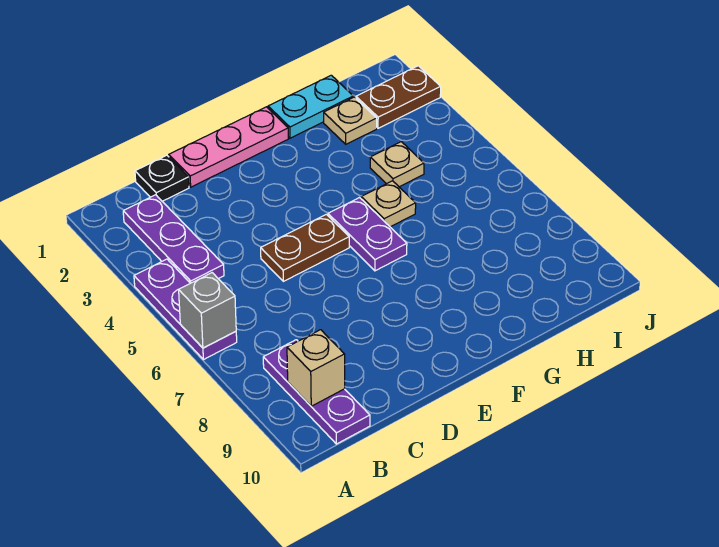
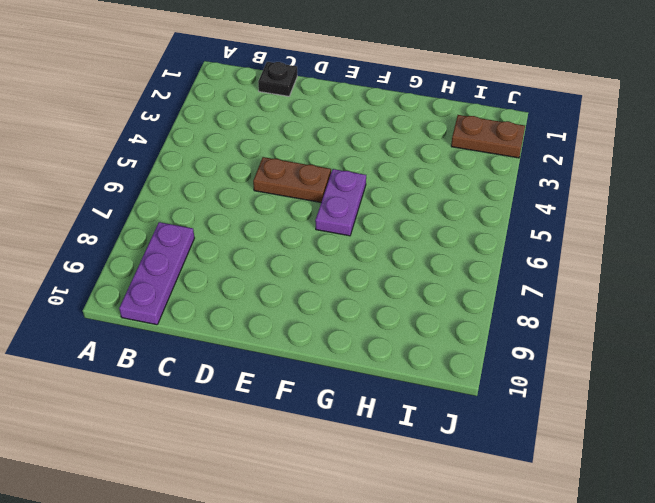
none -> purple 1x3 plate [134,259,237,360]
none -> purple 1x3 plate [123,195,224,283]
none -> pink 1x3 plate [169,107,288,187]

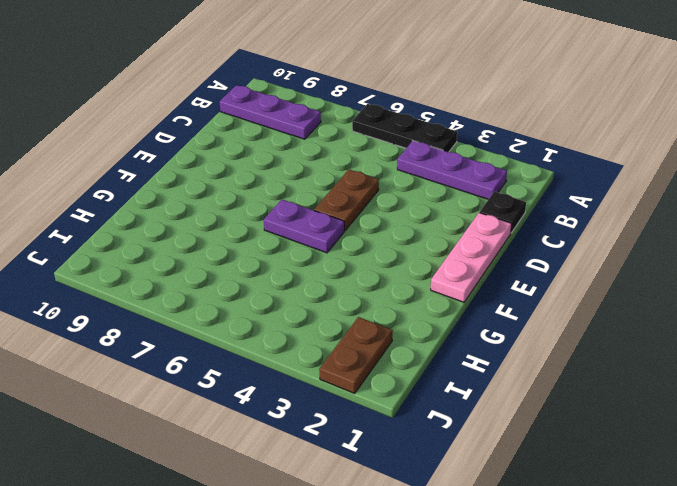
black 1x3 plate [352,104,457,152] -> purple 1x3 plate [134,259,237,360]
none -> cyan 1x2 plate [268,75,353,138]
none -> tan 1x1 plate [361,181,416,227]
none -> tan 1x1 plate [324,97,377,144]

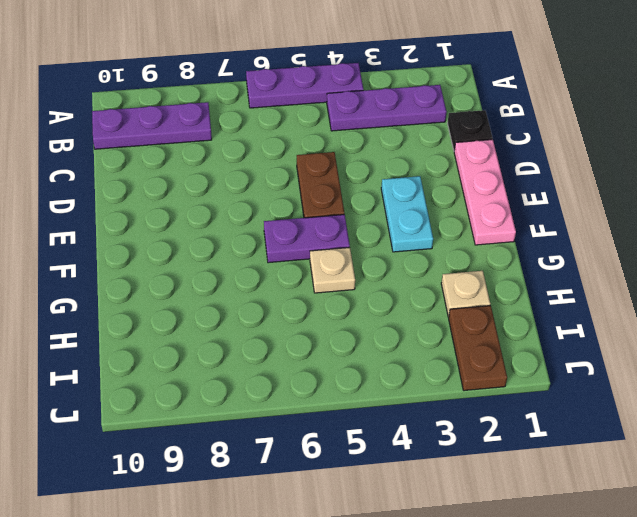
cyan 1x2 plate [381,176,433,252] -> cyan 1x2 plate moved to [268,75,353,138]
none -> tan 1x1 plate [370,142,424,187]
none -> grey 1x1 brick [179,273,236,348]
none -> tan 1x1 brick [287,330,345,406]

